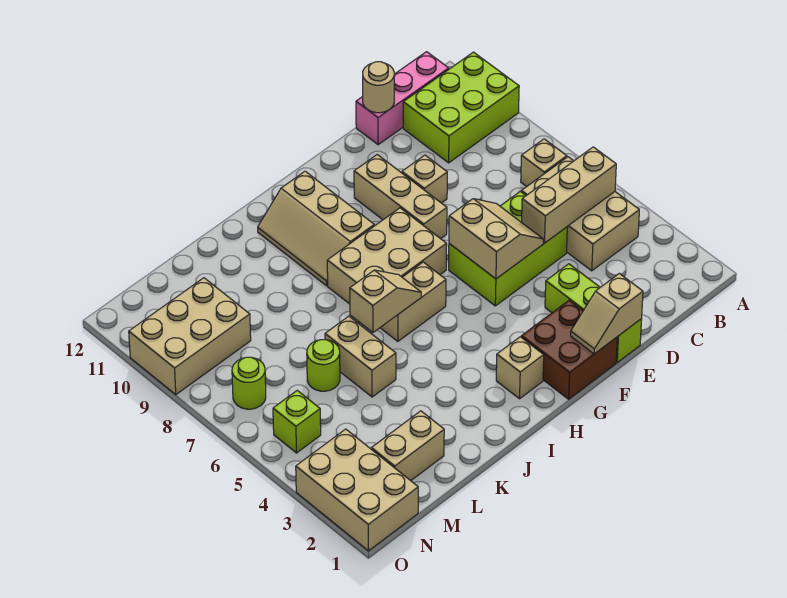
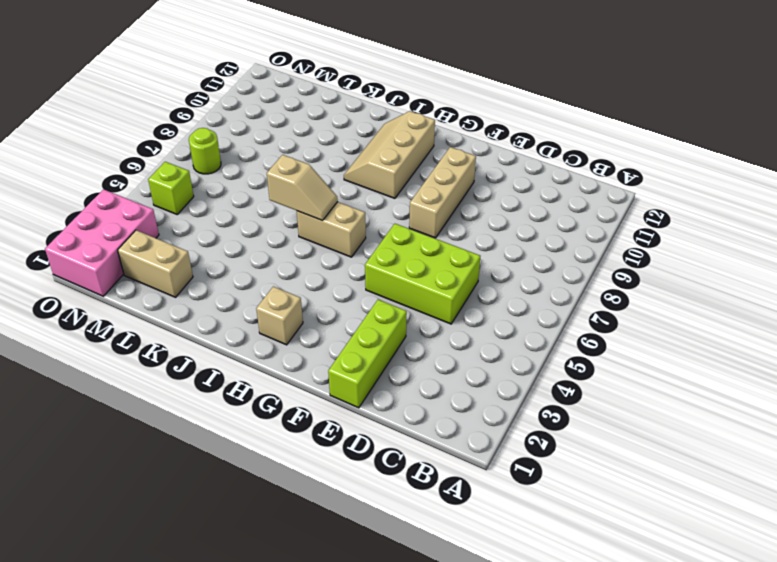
pink 2x3 brick [45,189,159,296] -> tan 2x3 brick [296,429,418,551]
none -> lime 2x3 brick [403,52,519,163]
none -> tan 2x3 brick [521,157,639,271]
none -> tan 1x1 brick [521,139,567,187]

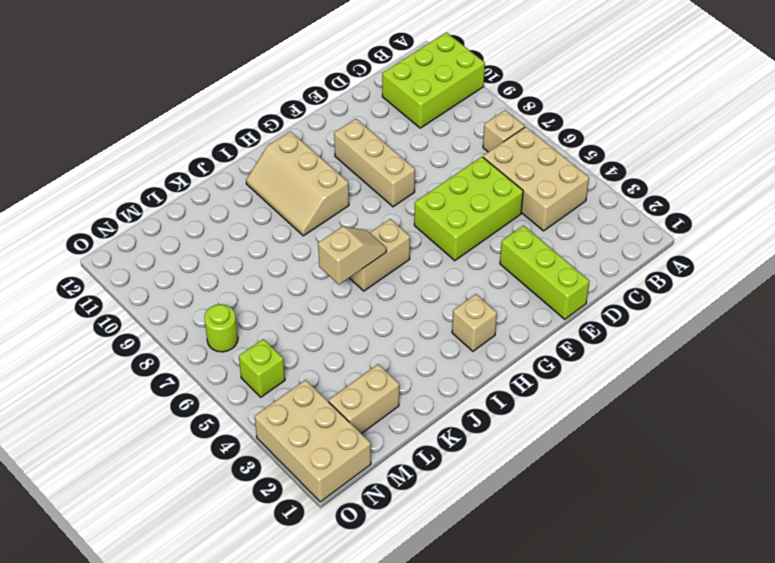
none -> pink 1x3 brick [356,52,449,145]
none -> tan 1x1 brick [402,155,447,203]
none -> brown 2x2 brick [521,301,617,399]

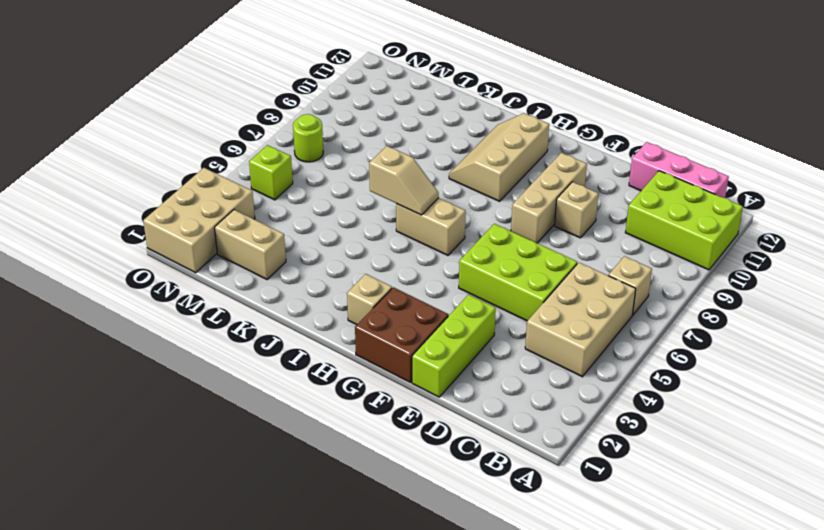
none -> tan 2x3 brick [327,208,447,304]
none -> tan 1x2 brick [325,316,396,397]
none -> lime 1x1 round brick [307,340,340,391]

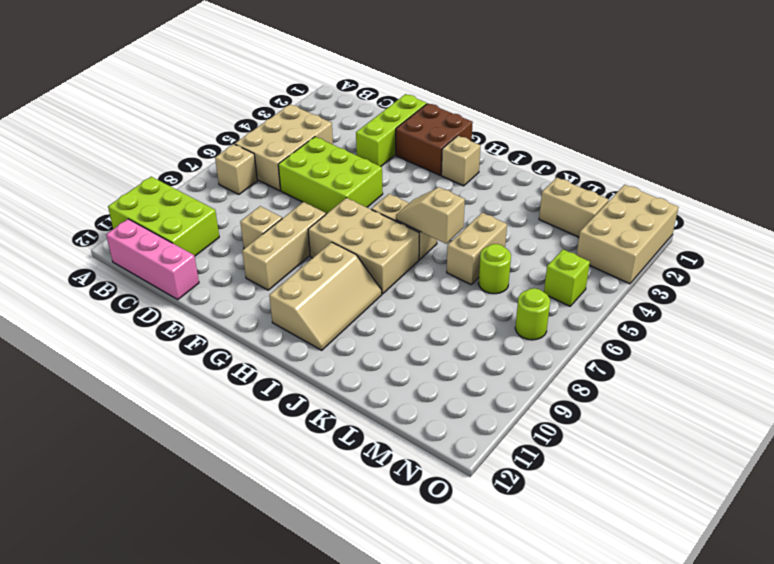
none -> tan 2x3 brick [129,278,251,395]
none -> tan 1x3 brick [522,147,616,243]
none -> tan 1x1 round brick [363,62,394,113]

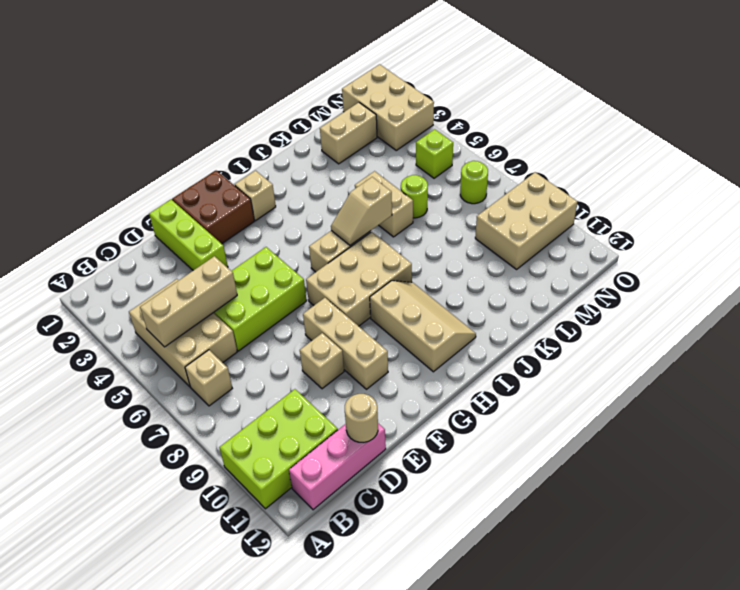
none -> tan 1x2 slope [571,274,643,354]
none -> tan 2x2 slope [449,199,543,279]

